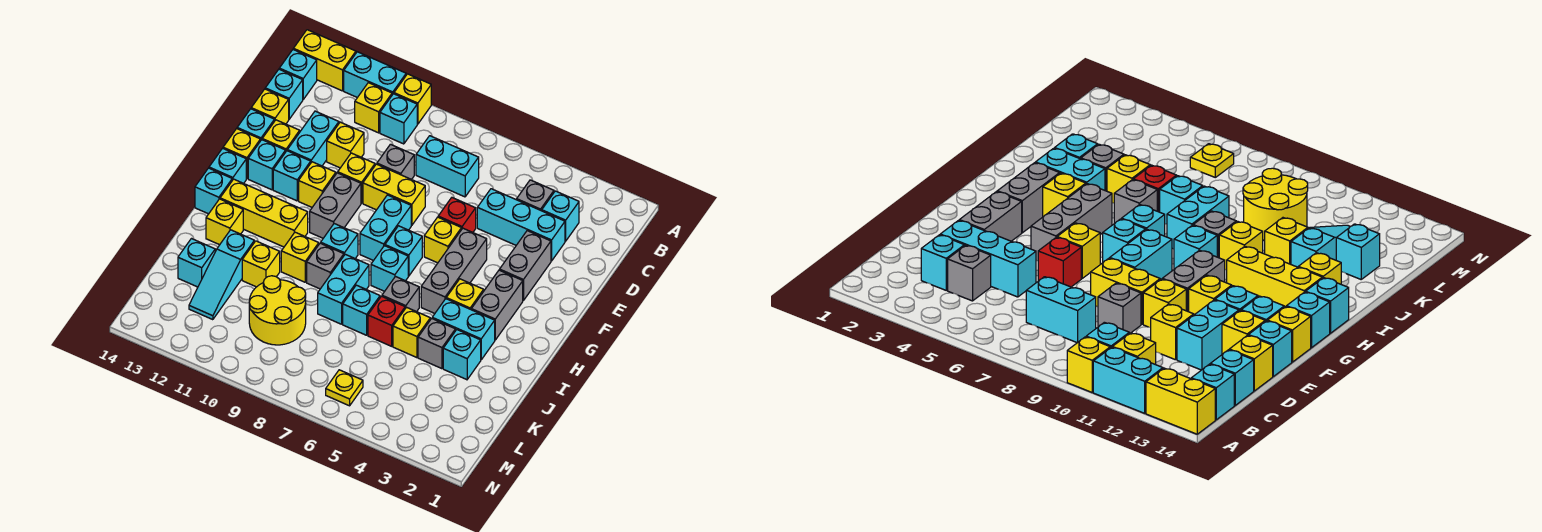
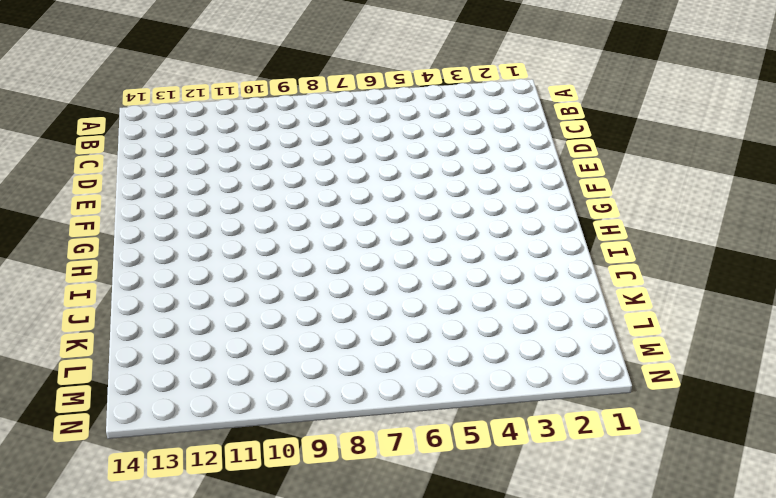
none -> yellow 1x1 brick [394,74,431,124]
none -> cyan 1x2 brick [344,52,406,98]
none -> yellow 1x2 brick [293,30,356,91]
none -> cyan 1x1 brick [380,94,417,144]

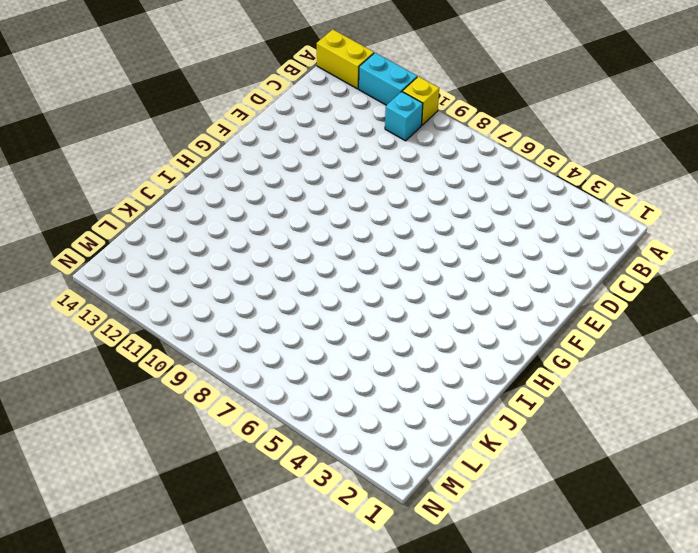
none -> yellow 1x1 brick [355,83,392,133]
none -> cyan 1x1 brick [279,50,317,99]
none -> cyan 1x1 brick [542,191,579,241]
none -> grey 1x1 brick [517,180,554,211]

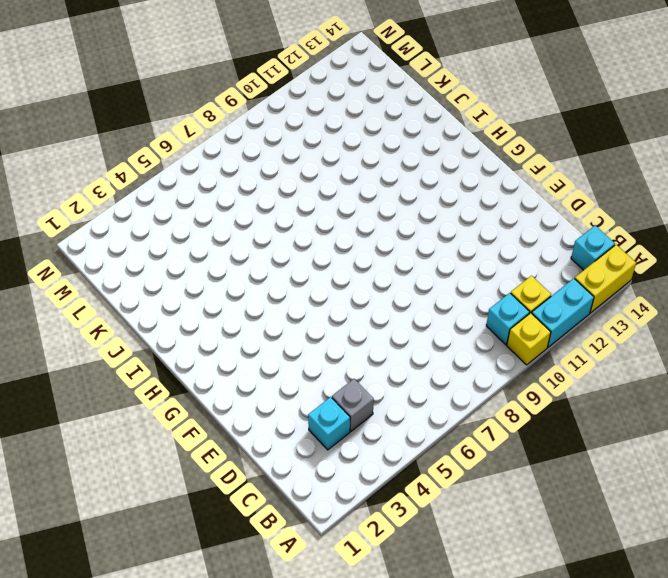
none -> cyan 1x2 brick [416,136,479,197]
none -> cyan 1x1 brick [265,69,303,119]
none -> cyan 1x3 brick [477,189,565,261]
none -> grey 1x1 brick [377,144,414,180]

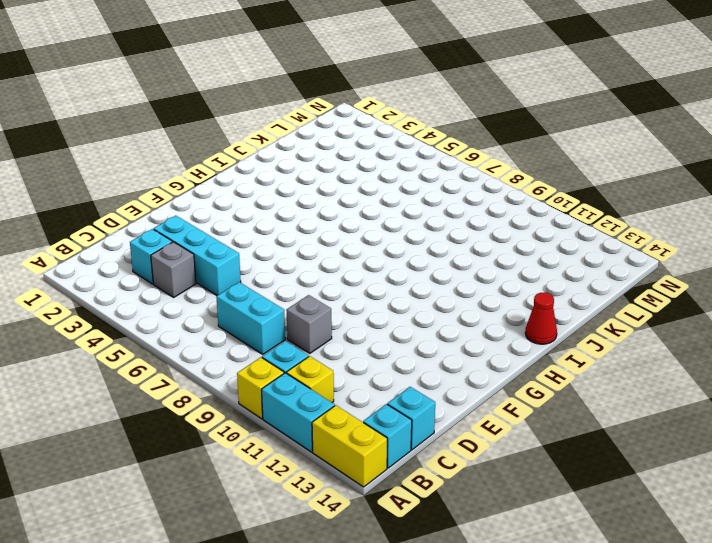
red 1x1 cone [525,292,557,344] -> none
none -> yellow 1x1 brick [327,122,364,168]
none -> cyan 1x2 brick [287,111,339,166]
none -> yellow 1x1 brick [251,89,289,124]
none -> grey 1x2 brick [500,231,551,301]

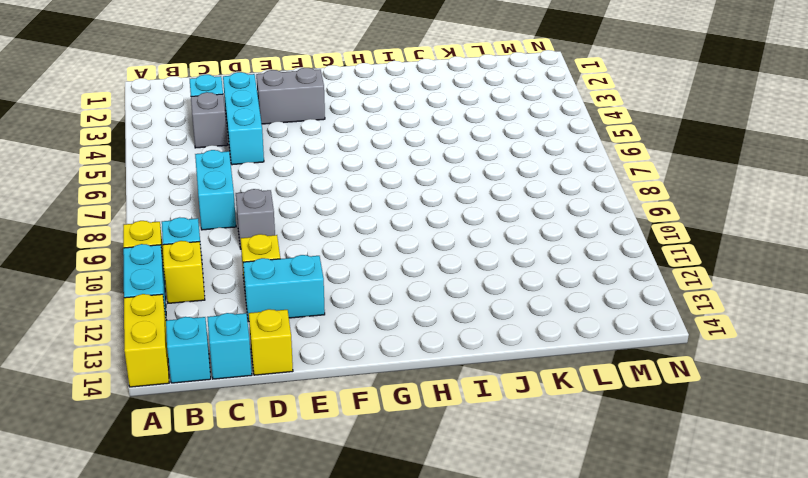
none -> red 1x1 brick [438,198,476,232]
none -> yellow 1x2 brick [363,164,425,225]
none -> yellow 1x1 brick [338,153,375,203]
none -> yellow 1x1 brick [262,120,300,151]

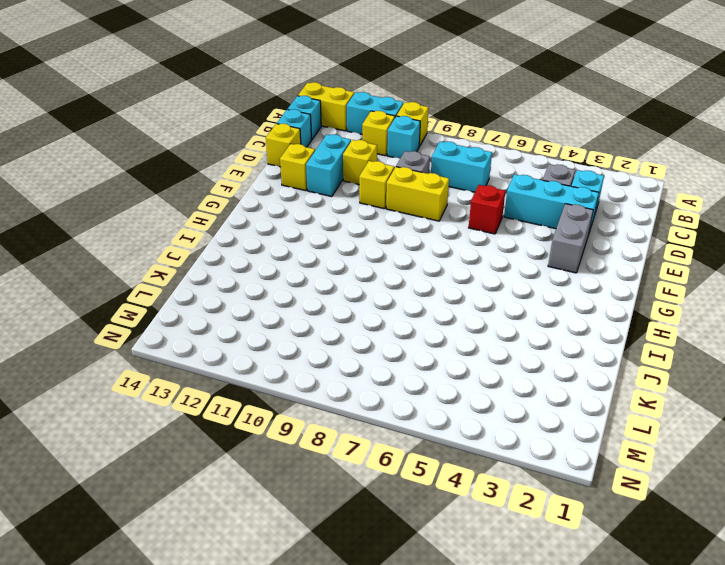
none -> cyan 1x1 brick [237,109,275,141]
none -> grey 1x3 brick [421,228,487,313]
none -> yellow 1x1 brick [424,217,462,263]
none -> cyan 1x2 brick [360,195,411,261]

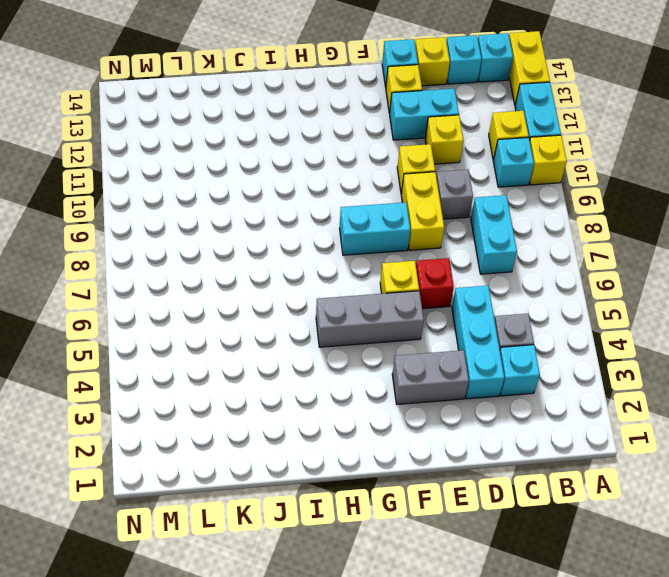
none -> grey 1x2 brick [310,173,361,238]
none -> yellow 1x1 brick [299,162,336,207]
none -> cyan 1x1 brick [273,151,311,201]
none -> cyan 1x1 brick [248,140,286,190]

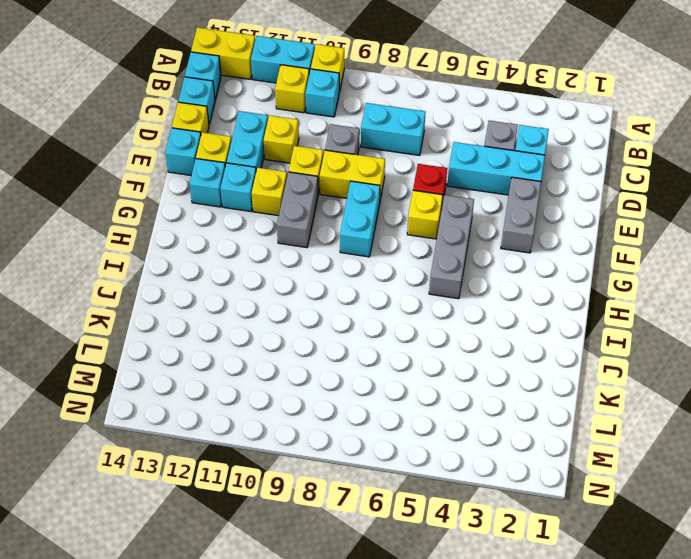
none -> yellow 1x1 brick [223,129,260,179]
none -> grey 1x2 brick [471,270,523,340]
none -> cyan 1x1 brick [385,226,422,276]
none -> cyan 1x1 brick [209,148,246,183]

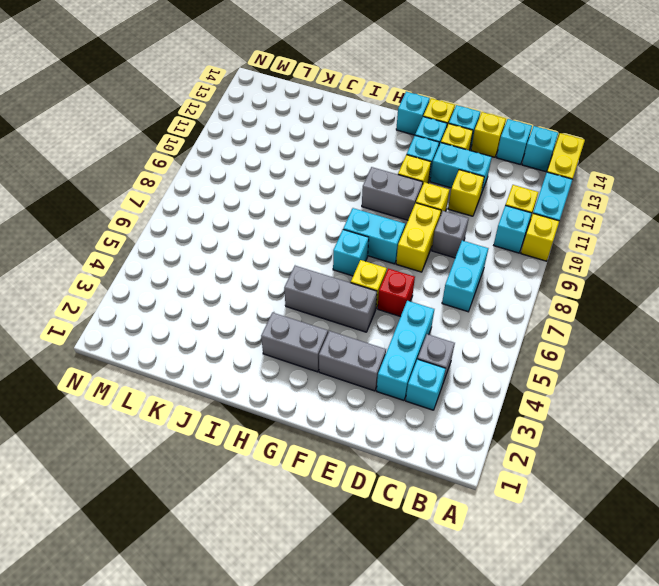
none -> yellow 1x1 brick [446,279,484,309]
none -> cyan 1x1 brick [371,246,408,291]
none -> cyan 1x1 brick [321,224,358,258]
none -> yellow 1x3 brick [220,179,308,247]

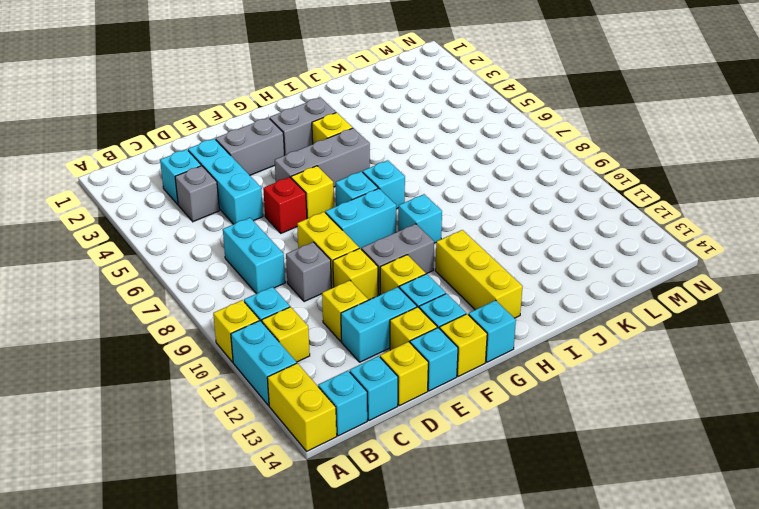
none -> cyan 1x1 brick [195,168,232,214]
none -> cyan 1x2 brick [432,299,495,360]
none -> grey 1x1 brick [382,277,419,312]
none -> cyan 1x2 brick [318,254,369,324]

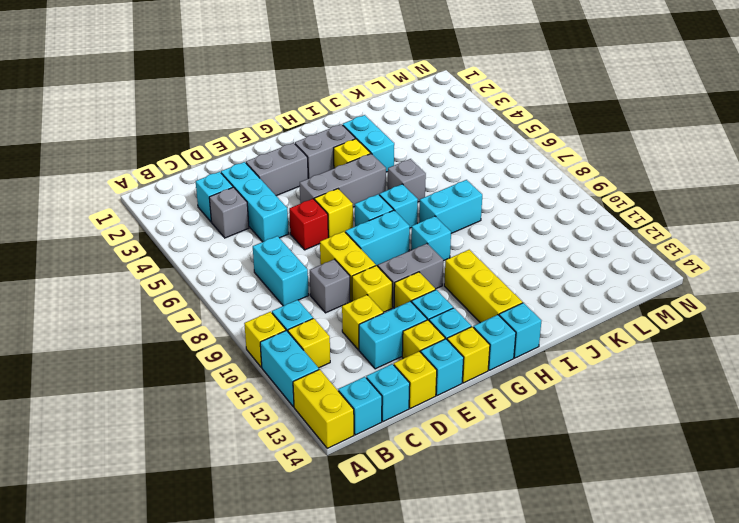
none -> grey 1x1 brick [307,243,344,289]
none -> yellow 1x1 brick [281,232,319,282]
none -> yellow 1x1 brick [206,199,243,245]
none -> cyan 1x1 brick [443,330,481,380]

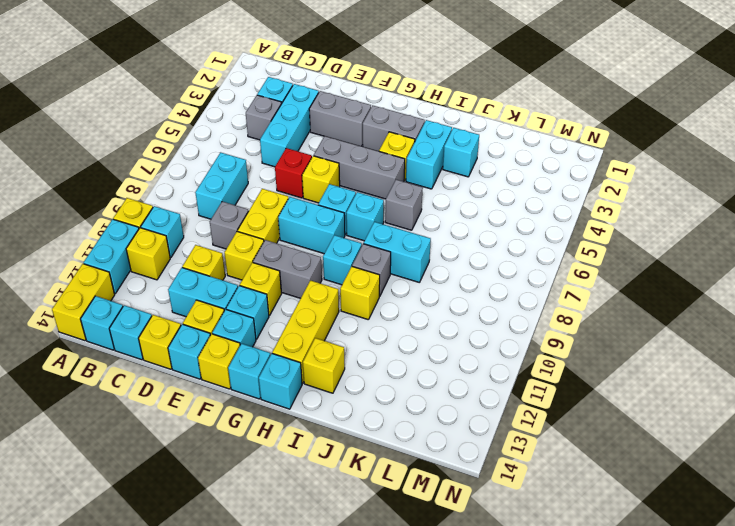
none -> grey 1x1 brick [418,319,455,369]
none -> yellow 1x1 brick [393,307,430,358]
none -> red 1x1 brick [368,296,405,346]
none -> cyan 1x1 brick [343,285,380,335]

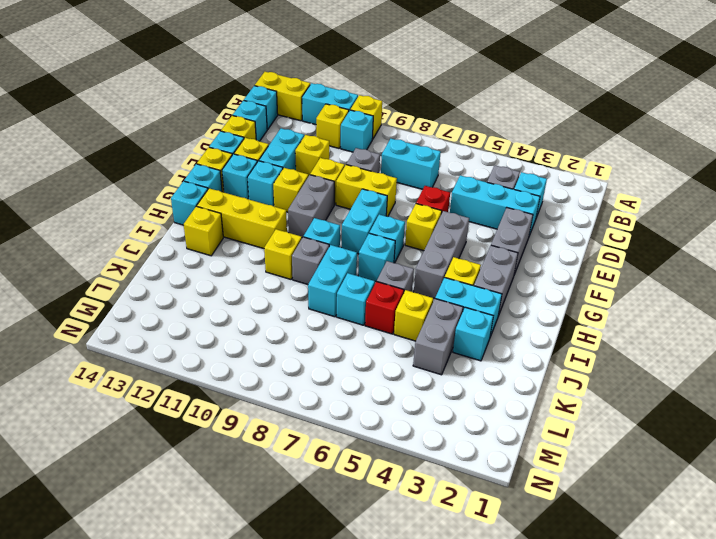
grey 1x2 brick [413,299,463,375] -> grey 1x1 brick [418,319,455,369]
none -> yellow 1x1 brick [242,241,280,287]
none -> cyan 1x3 slope [189,230,254,320]
none -> yellow 2x2 round brick [249,276,306,345]
none -> cyan 1x1 brick [178,239,215,287]

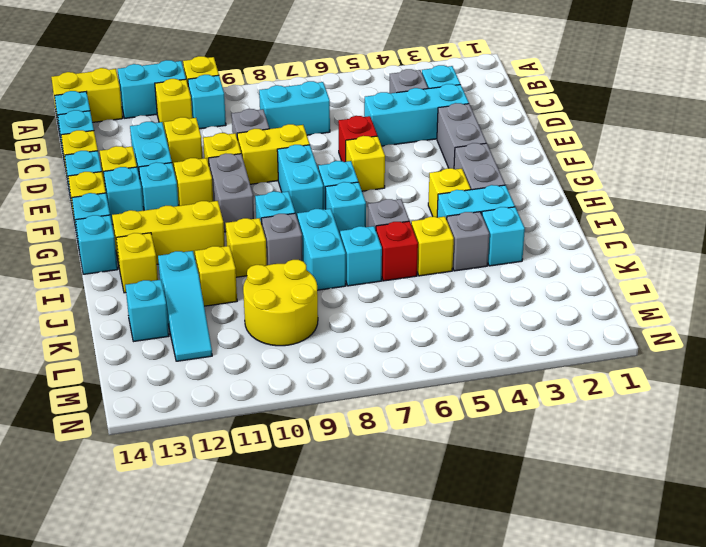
none -> grey 1x3 brick [421,228,487,313]
none -> yellow 1x1 plate [326,370,363,406]

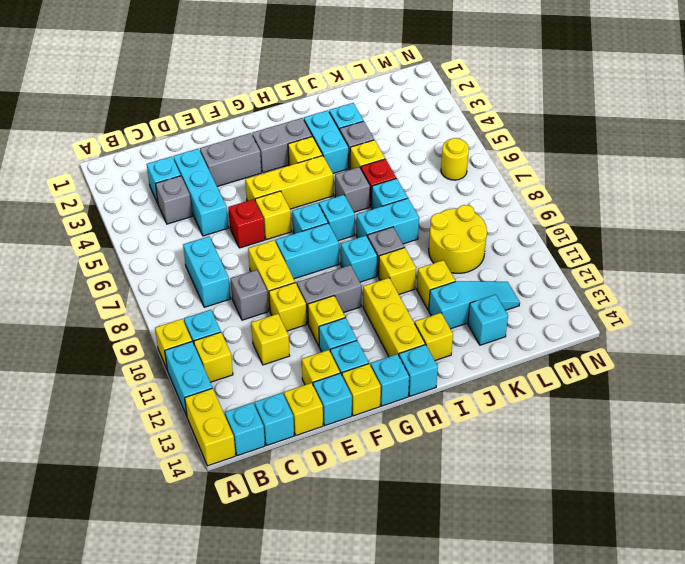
yellow 1x3 brick [245,156,333,209] -> grey 1x3 brick [421,228,487,313]
yellow 1x1 round brick [441,138,469,180] -> yellow 1x1 plate [326,370,363,406]
none -> cyan 1x2 brick [287,111,339,166]

